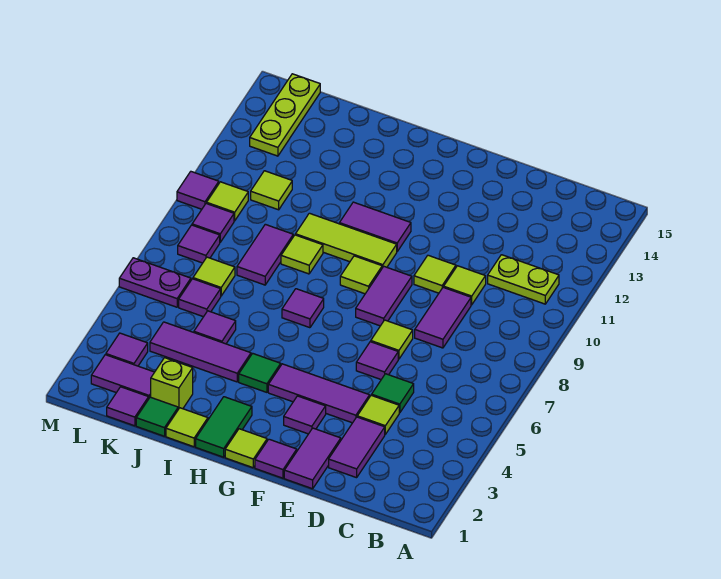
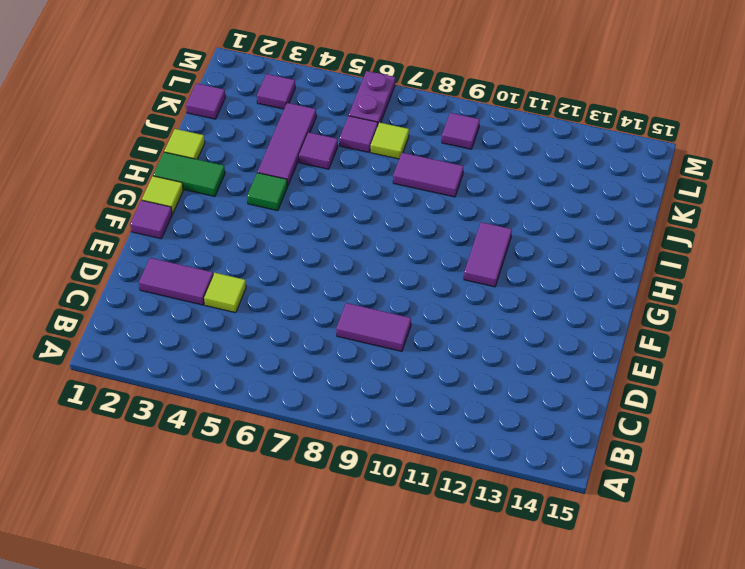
none -> lime 1x2 plate [488,255,559,304]
none -> green 1x1 tile [372,374,414,413]
none -> lime 1x1 tile [444,266,486,305]
none -> purple 1x2 tile [284,428,341,489]

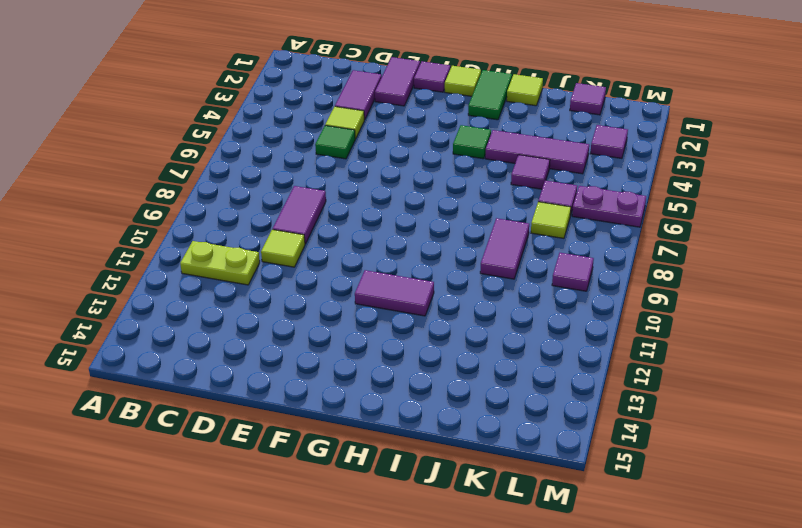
none -> purple 1x3 tile [268,364,370,423]
none -> purple 1x1 tile [356,342,398,379]
none -> lime 1x1 tile [371,320,413,359]
none -> lime 1x1 tile [414,255,456,293]

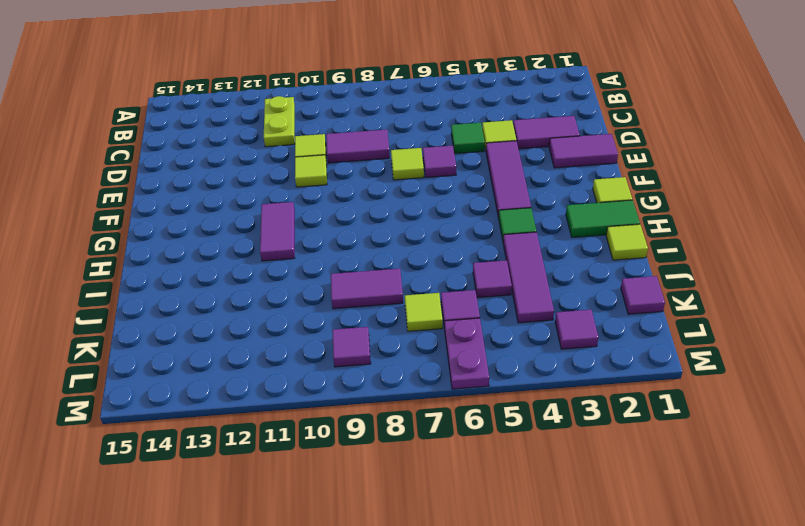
none -> purple 1x1 tile [255,439,297,478]
none -> purple 1x1 tile [284,396,326,434]
none -> purple 1x2 tile [356,267,412,326]
none -> lime 1x1 tile [340,256,382,294]

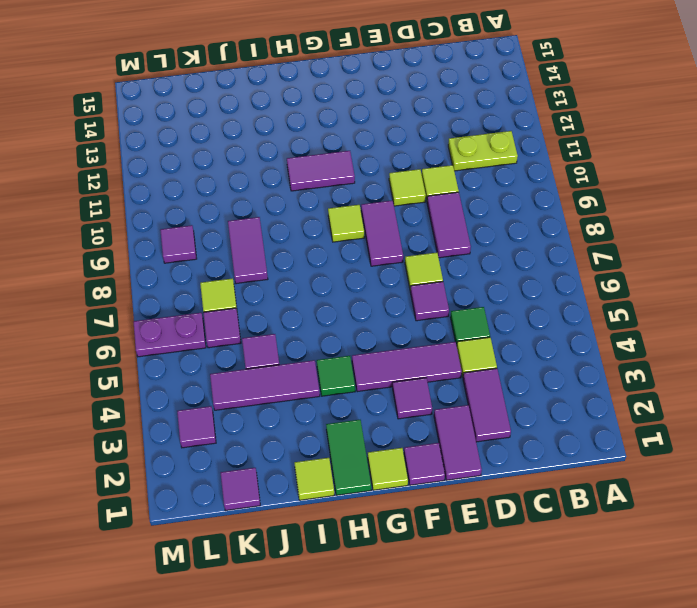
none -> lime 1x3 tile [295,213,397,268]
none -> purple 1x1 tile [282,289,324,328]
none -> lime 1x1 tile [281,235,323,274]
none -> green 1x1 tile [136,397,178,436]

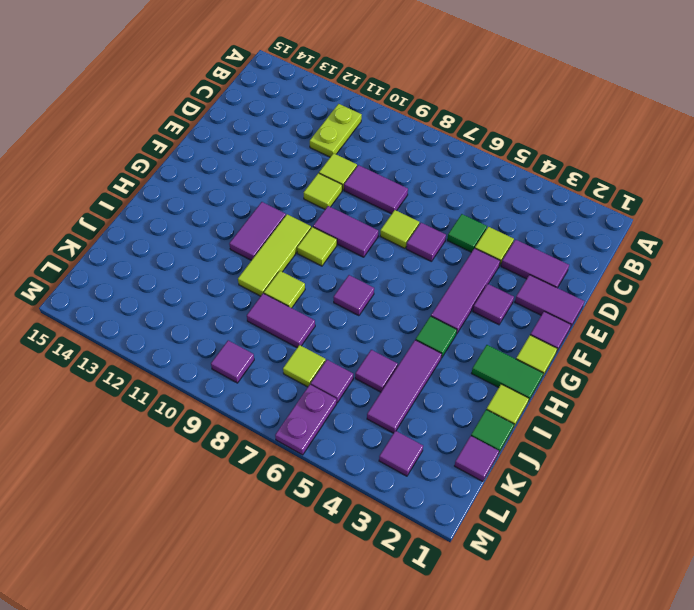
none -> lime 1x1 brick [151,358,193,409]
none -> purple 1x2 tile [91,355,154,398]
none -> lime 1x1 tile [251,171,292,210]
none -> purple 1x1 tile [178,225,220,263]

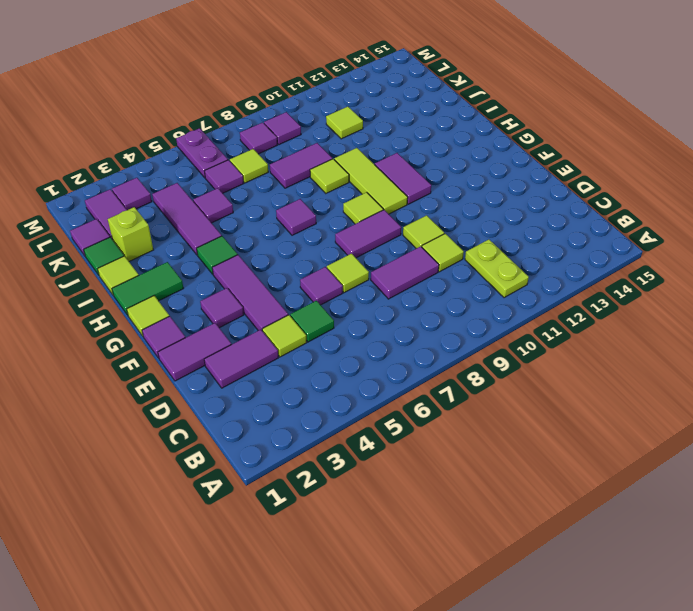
none -> lime 1x1 tile [207,182,248,221]
none -> lime 1x3 plate [250,74,320,156]
none -> purple 1x1 tile [177,172,219,209]

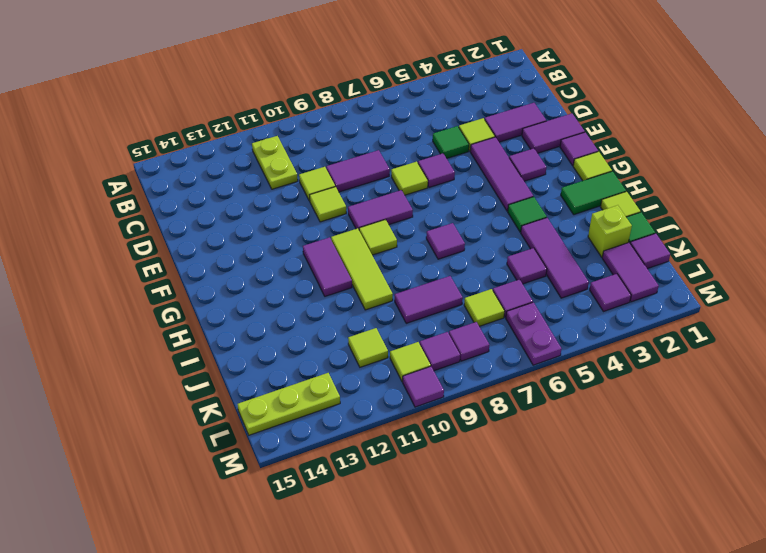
none -> lime 1x1 tile [281,235,323,274]

